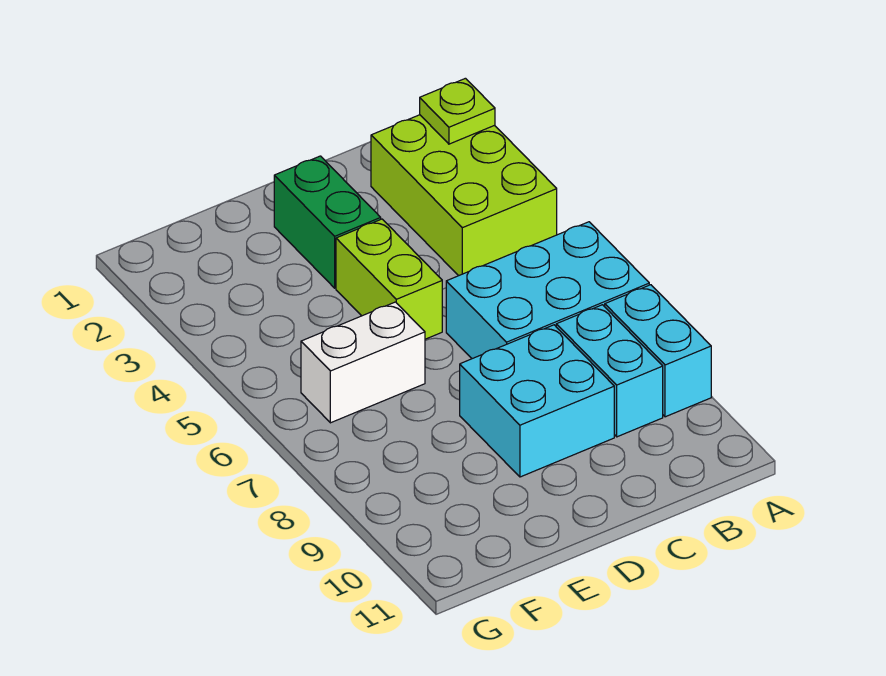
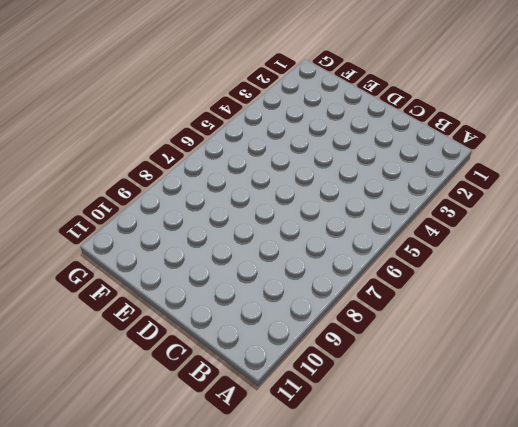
none -> lime 2x3 brick [371,115,557,276]
none -> cyan 2x3 brick [446,222,649,359]

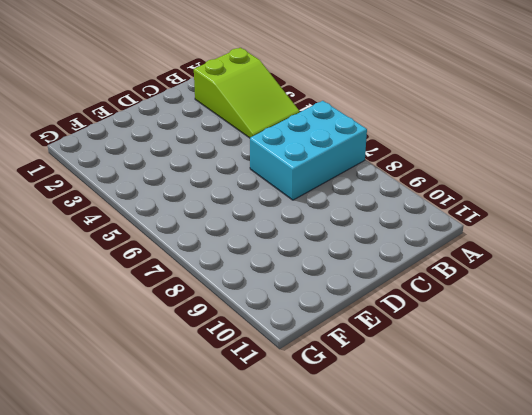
lime 2x3 slope [194,48,300,138] -> lime 2x3 brick [371,115,557,276]
none -> cyan 1x2 brick [605,285,711,417]
none -> cyan 1x2 brick [556,305,663,437]

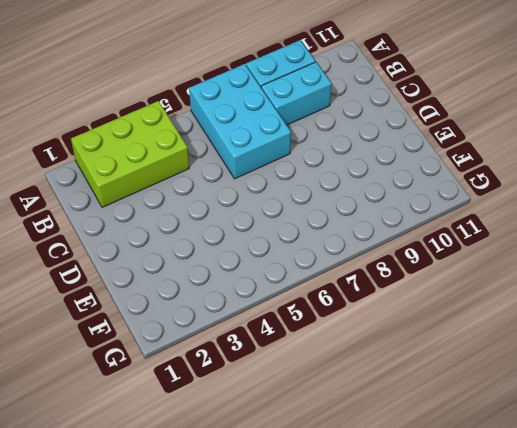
none -> cyan 2x2 brick [460,325,614,477]
none -> green 1x2 brick [274,156,381,288]

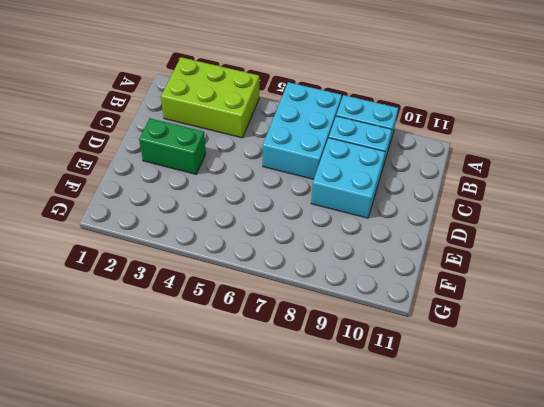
none -> lime 1x2 brick [336,219,442,339]
none -> white 1x2 brick [301,302,425,423]

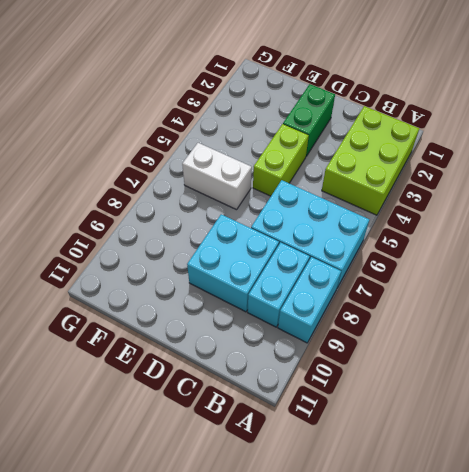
none -> lime 1x1 plate [420,78,495,144]

